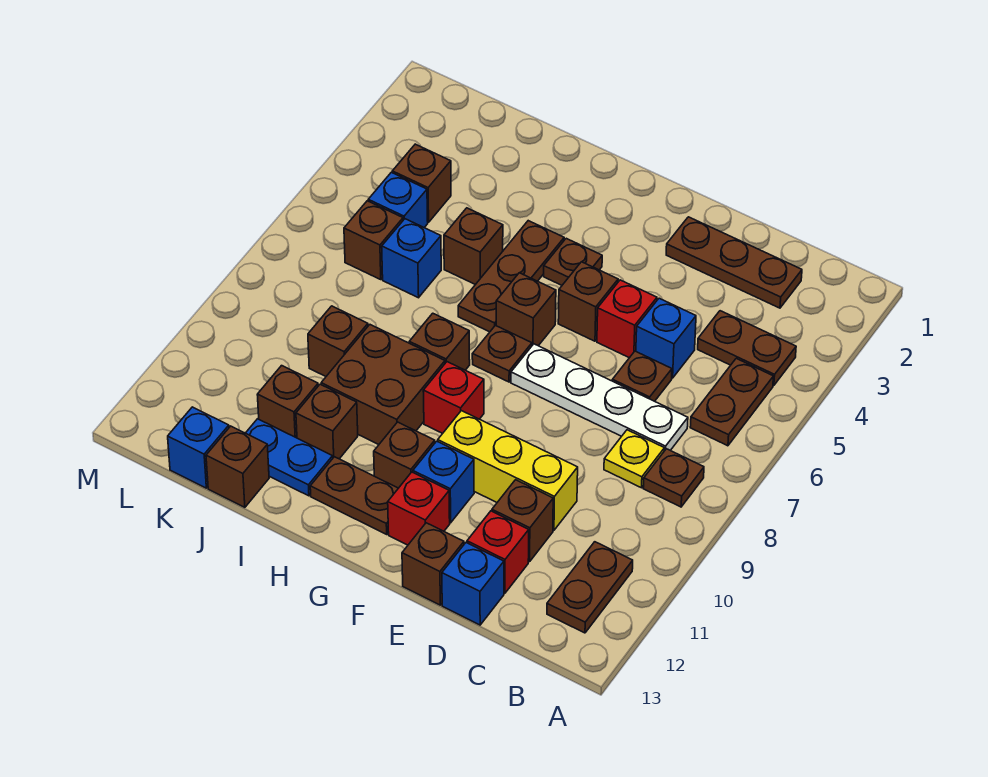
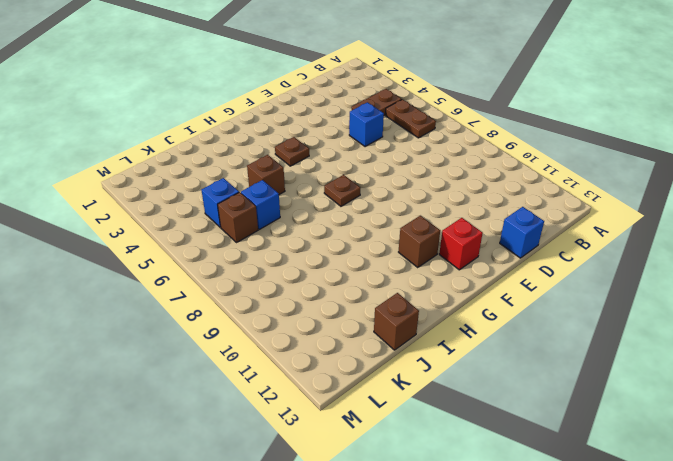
none -> brown 1x1 plate [643,449,704,507]
none -> brown 1x2 plate [547,542,633,633]
none -> brown 1x3 plate [666,217,802,308]
none -> white 1x4 plate [511,344,688,451]

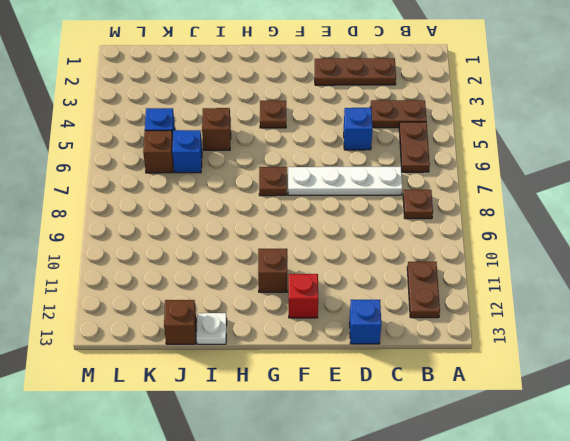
white 1x1 plate [196,313,227,344] -> none
none -> yellow 1x1 plate [604,430,664,488]
none -> brown 1x1 plate [612,351,672,401]
none -> yellow 1x3 brick [438,411,578,530]
none -> brown 1x1 brick [492,480,553,562]

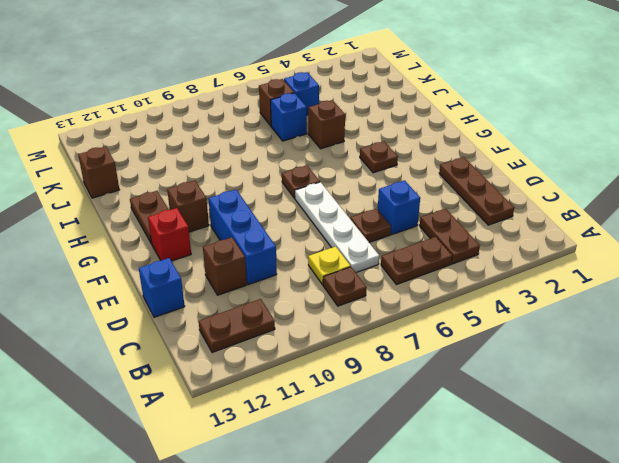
blue 1x3 brick [208,190,277,285] -> yellow 1x3 brick [438,411,578,530]
none -> red 1x1 brick [467,511,529,593]
none -> red 1x1 brick [597,280,657,358]
none -> brown 1x1 brick [402,523,464,605]
none -> brown 1x1 brick [558,262,618,341]

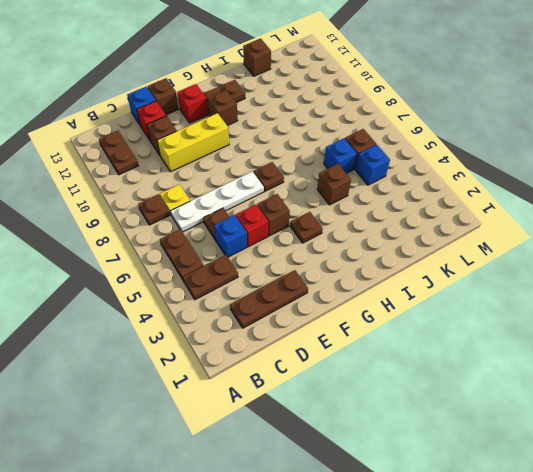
none -> blue 1x1 brick [413,441,474,523]
none -> brown 1x1 brick [496,273,556,346]
none -> red 1x1 brick [423,362,484,433]
none -> brown 1x3 plate [458,221,564,332]

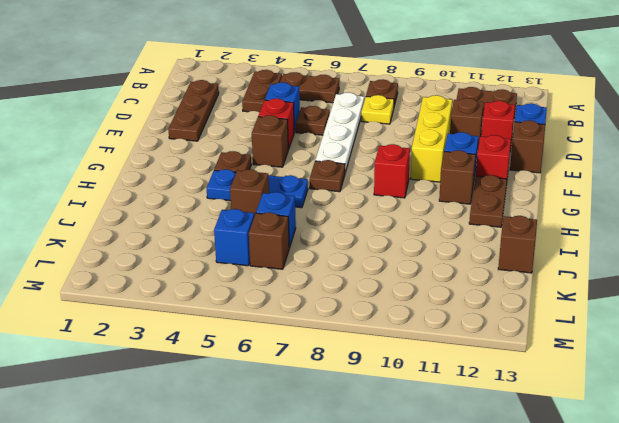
blue 1x3 plate [207,169,308,208] -> brown 1x3 plate [458,221,564,332]
none -> brown 1x1 brick [496,273,556,346]
none -> brown 1x1 brick [409,313,470,370]
none -> brown 2x2 brick [321,325,445,444]
none -> brown 1x1 brick [296,384,358,459]

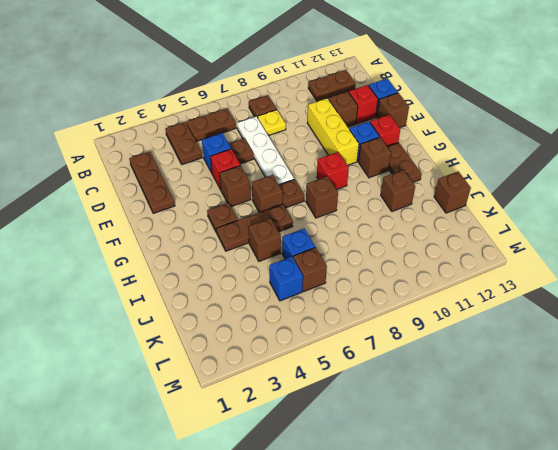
none -> brown 2x2 brick [321,325,445,444]
none -> blue 1x2 plate [246,419,333,496]
none -> brown 1x1 brick [308,306,368,376]
none -> brown 1x1 brick [257,366,318,438]

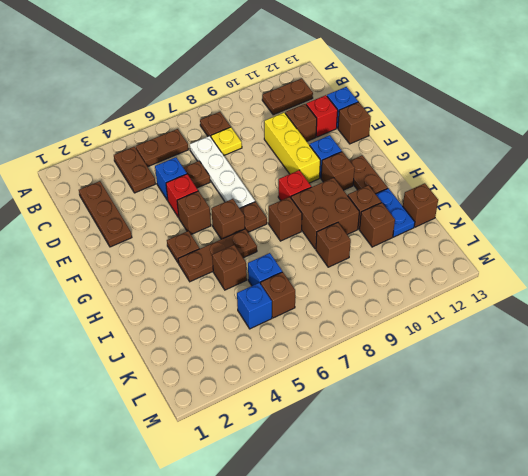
none -> red 1x1 brick [388,472,450,545]
none -> brown 1x1 brick [392,144,451,222]
none -> blue 1x1 brick [168,407,229,488]

